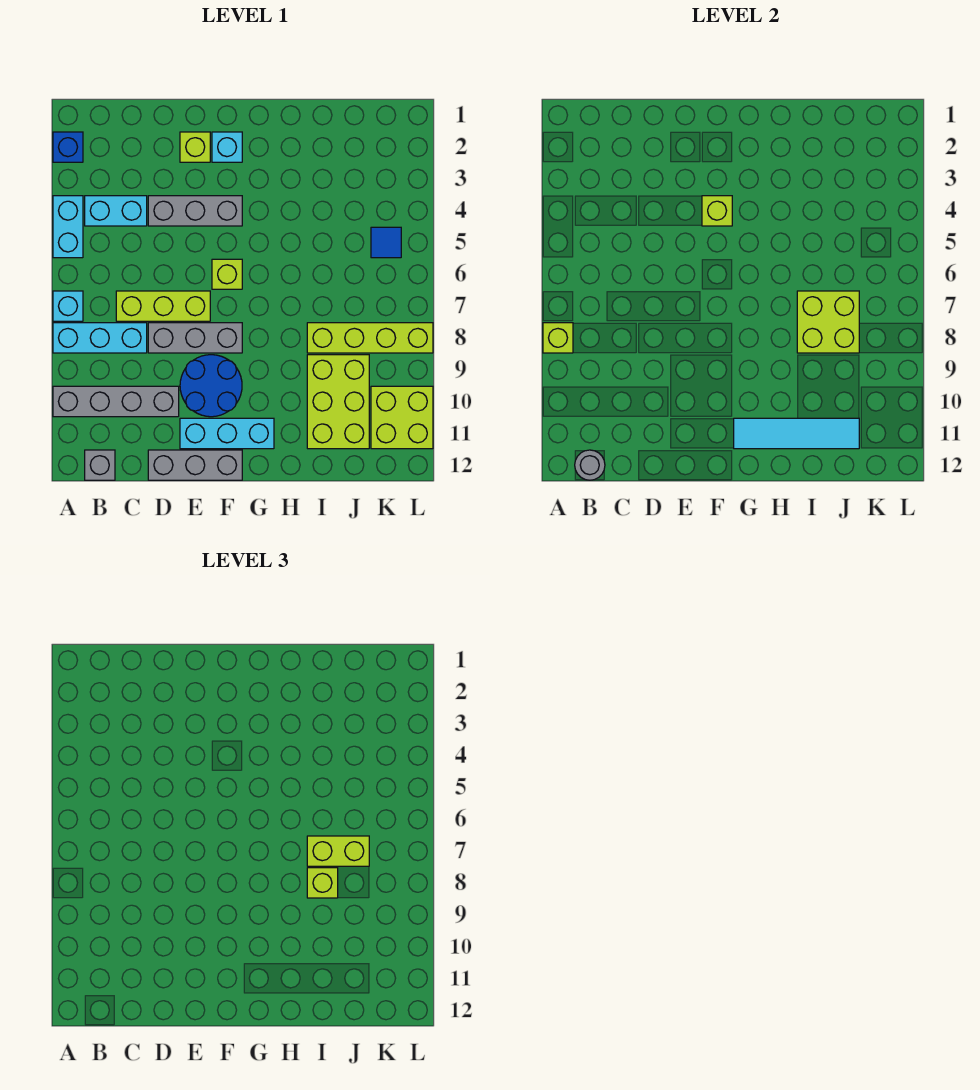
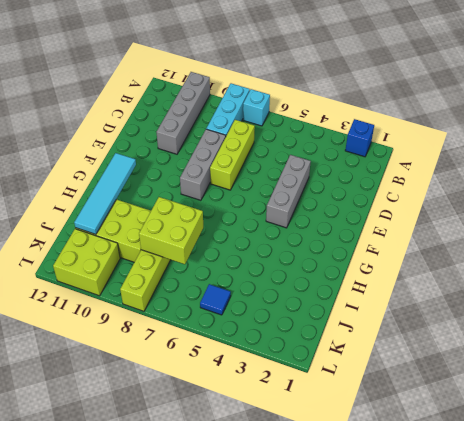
none -> cyan 1x2 brick [53,196,83,258]
none -> cyan 1x2 brick [85,196,147,226]
none -> grey 1x1 brick [85,450,115,480]

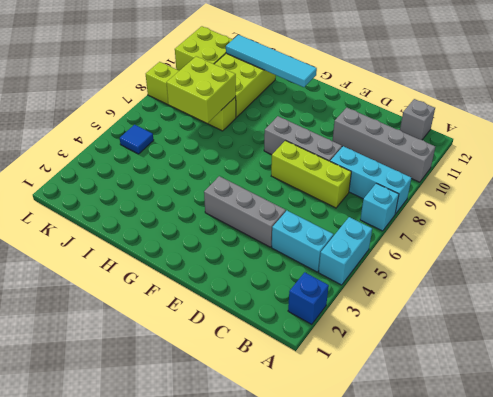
none -> grey 1x3 brick [148,450,242,480]
none -> lime 1x1 brick [180,132,210,162]
none -> blue 2x2 round brick [180,355,242,417]

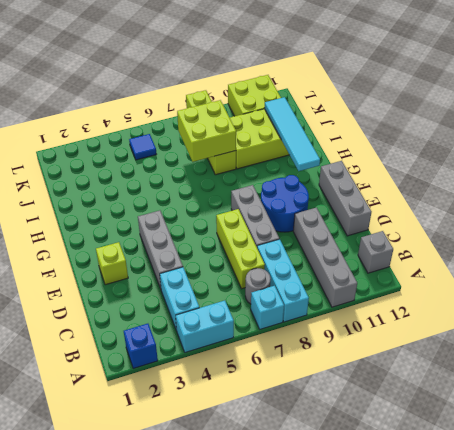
grey 1x1 round brick [245,268,271,304] -> grey 1x1 round brick moved to [575,450,605,480]
none -> cyan 1x3 brick [180,418,274,449]
none -> cyan 1x1 brick [212,132,242,162]
none -> lime 1x1 brick [212,259,242,289]

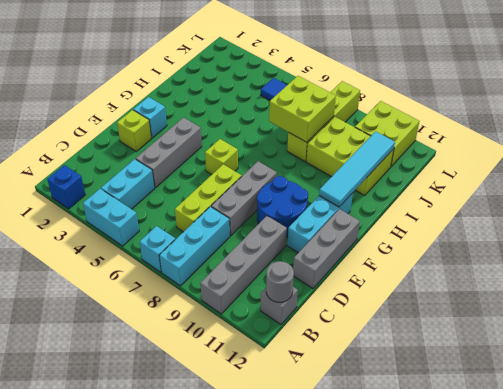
none -> lime 1x1 brick [543,323,573,353]
none -> lime 1x1 brick [702,196,732,226]
none -> lime 1x2 brick [307,836,369,866]

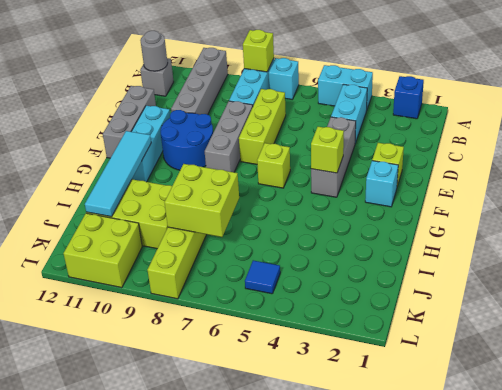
none -> lime 1x2 brick [307,836,369,866]
none -> lime 1x1 brick [307,868,338,898]

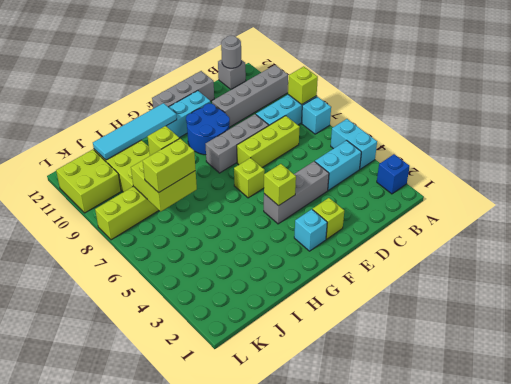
none -> blue 1x1 tile [371,227,401,258]

